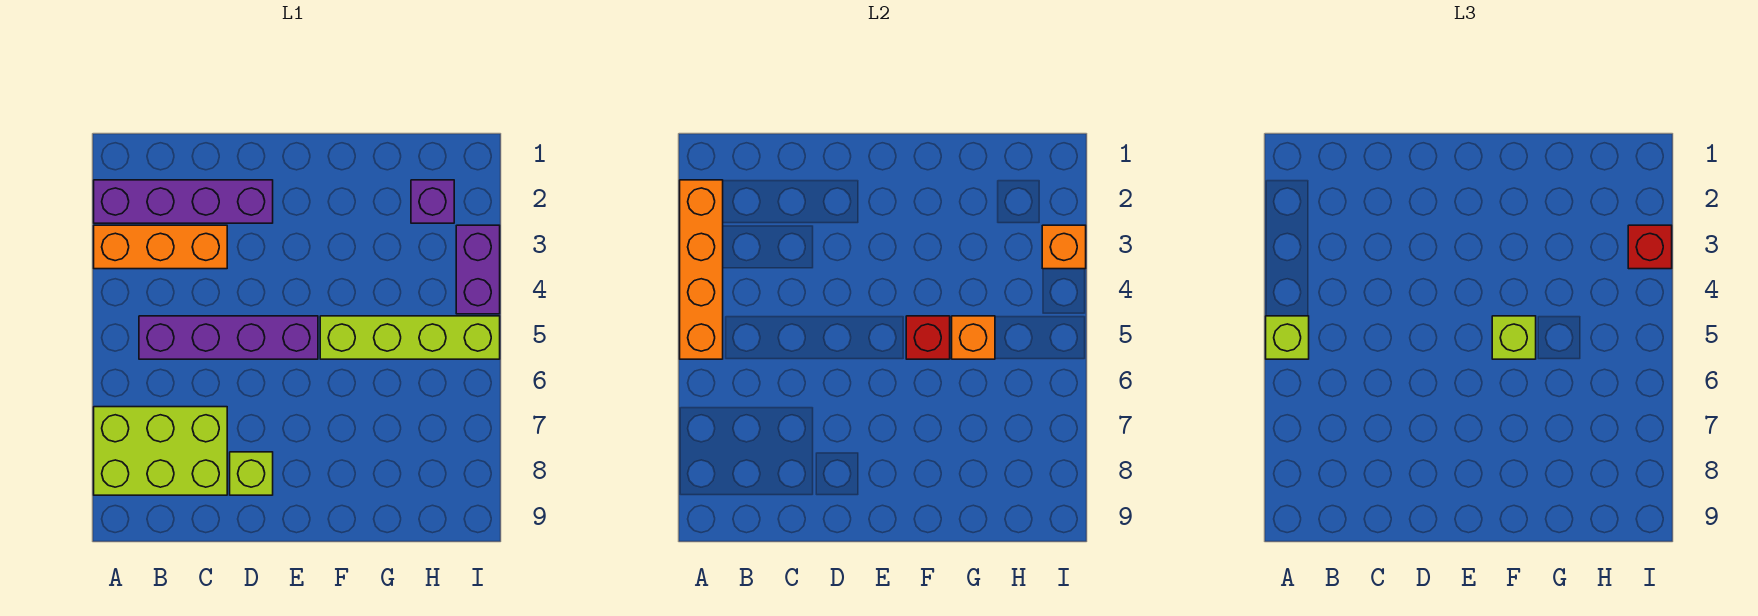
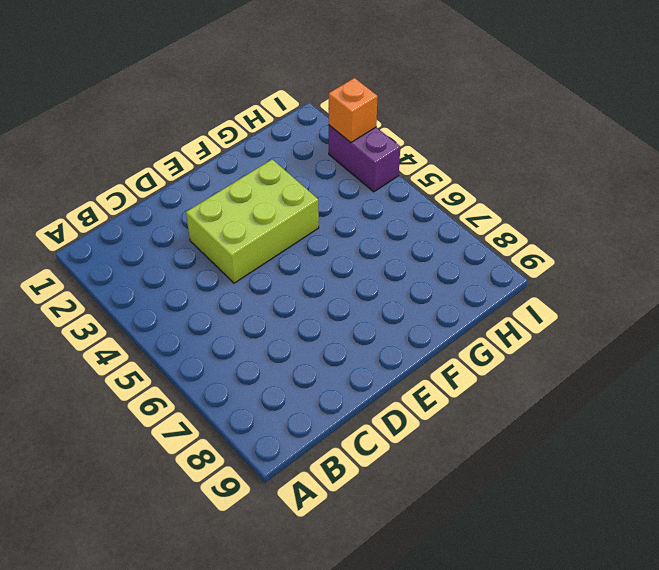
lime 2x3 brick [186,159,319,283] -> lime 2x3 brick moved to [94,407,227,495]
none -> purple 1x4 brick [94,180,273,223]
none -> orange 1x3 brick [94,225,227,269]
none -> purple 1x4 brick [139,316,318,359]

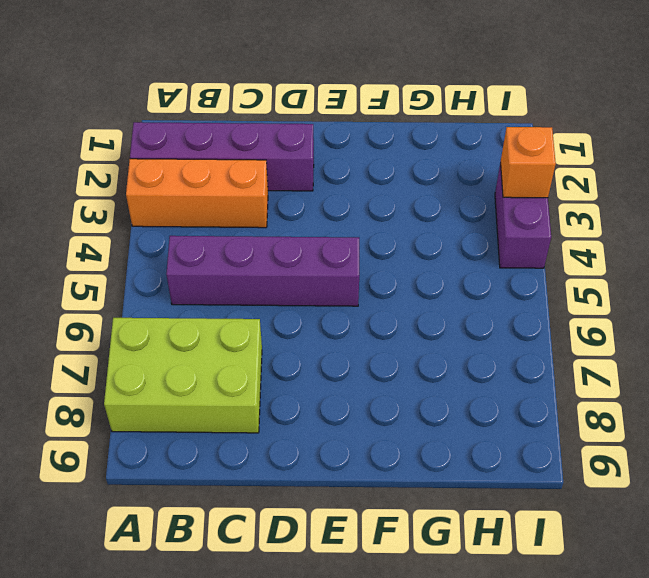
none -> lime 1x1 brick [230,452,273,495]
none -> lime 1x4 brick [320,316,500,359]
none -> purple 1x1 brick [411,180,454,223]

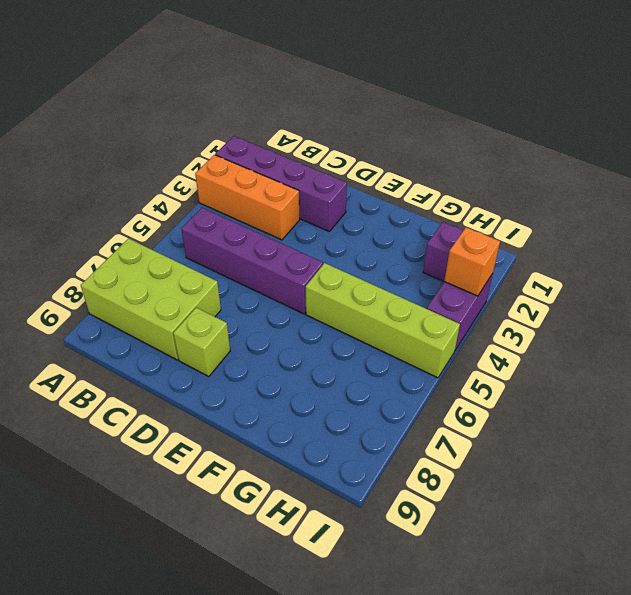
none -> orange 1x4 brick [680,180,723,359]
none -> red 1x1 brick [906,316,950,359]
none -> orange 1x1 brick [952,316,995,359]

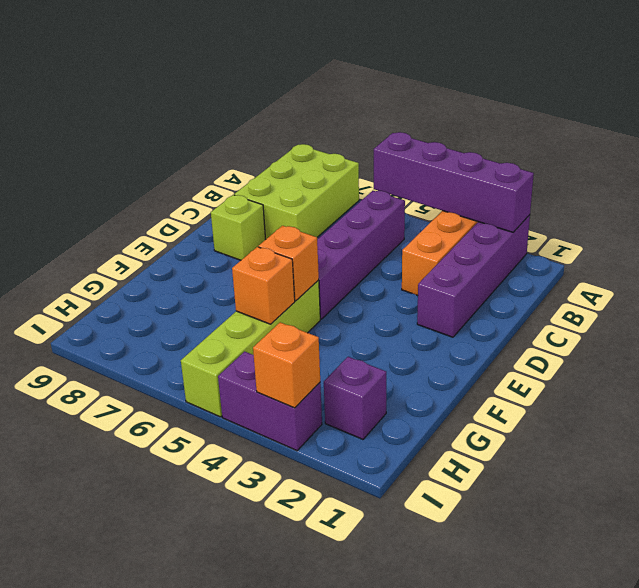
purple 1x4 brick [374,132,534,232] -> orange 1x4 brick [680,180,723,359]
orange 1x1 brick [259,226,319,301] -> red 1x1 brick [906,316,950,359]
none -> lime 1x1 brick [1266,316,1309,359]
none -> lime 1x1 brick [1492,316,1536,359]
none -> red 1x1 brick [1628,225,1672,269]

